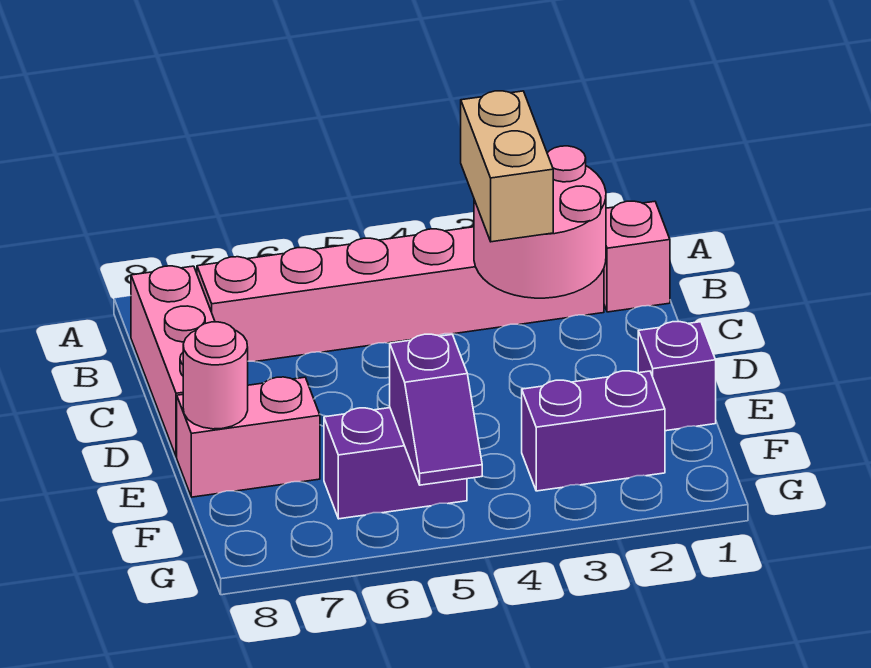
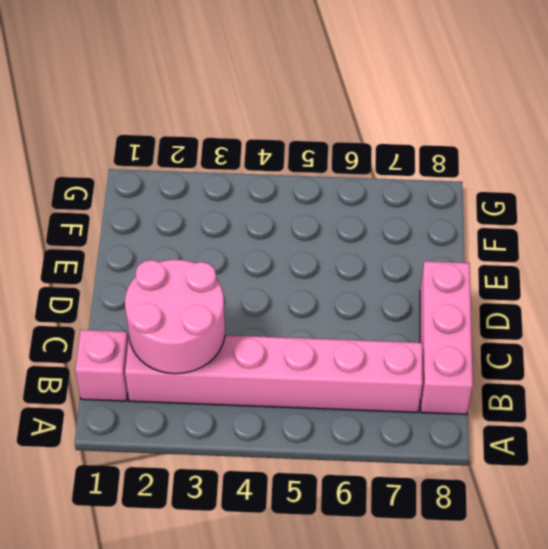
none -> purple 1x1 brick [638,322,716,431]
none -> pink 1x2 brick [177,377,320,497]

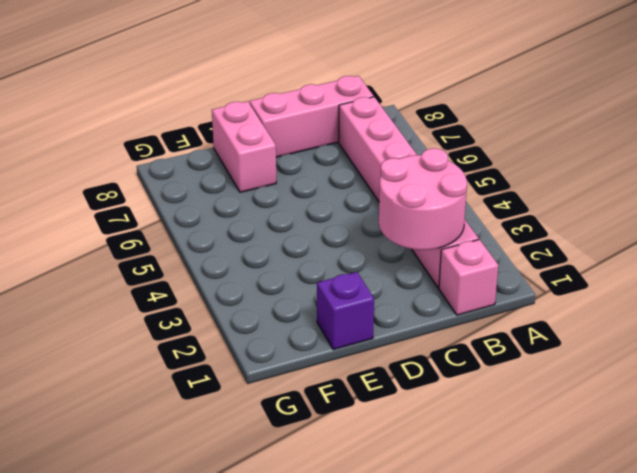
none -> purple 1x2 brick [522,371,665,491]
none -> purple 1x2 brick [324,408,467,519]

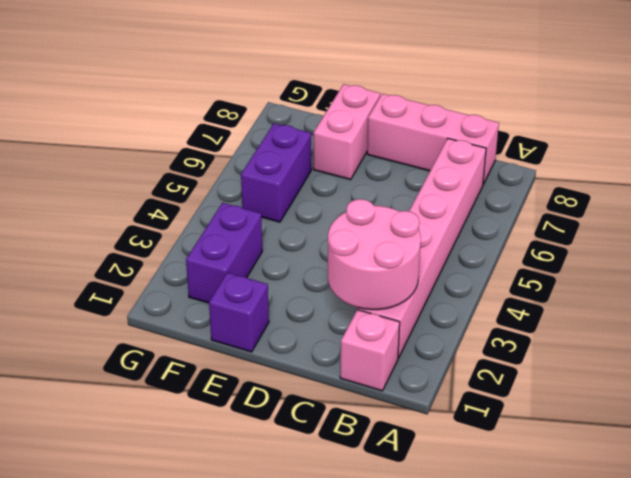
none -> pink 1x1 round brick [183,322,248,429]
none -> purple 1x2 slope [390,334,482,485]

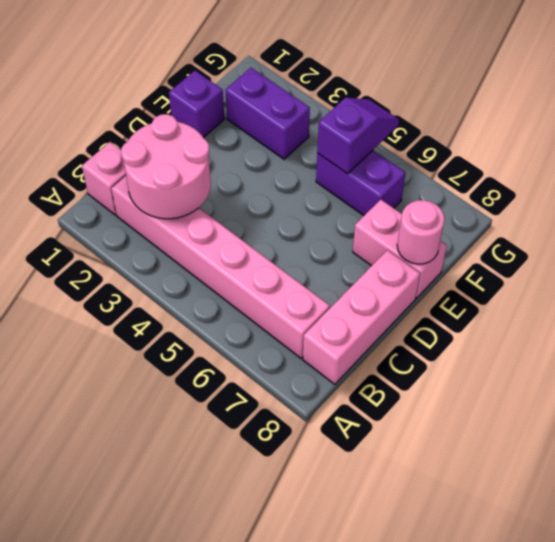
none -> tan 1x2 brick [461,91,553,242]

